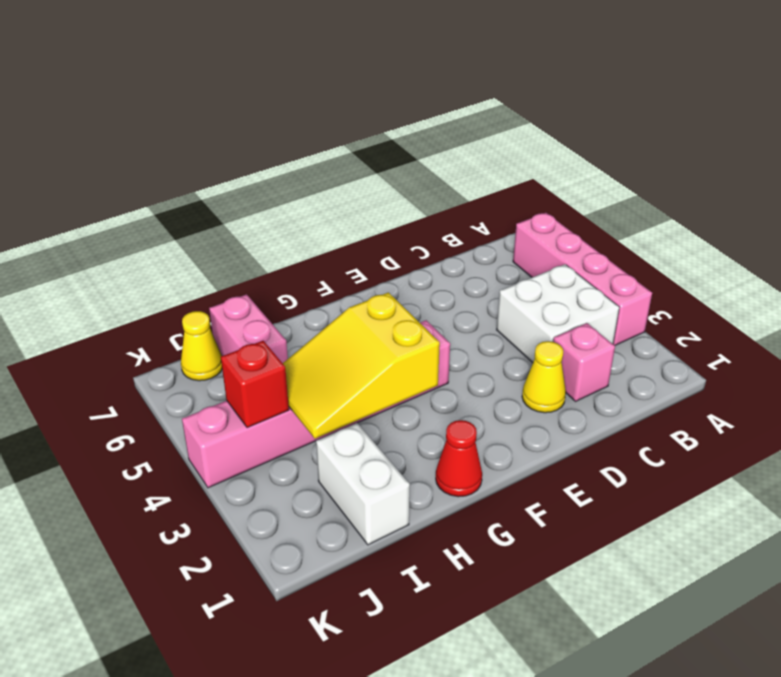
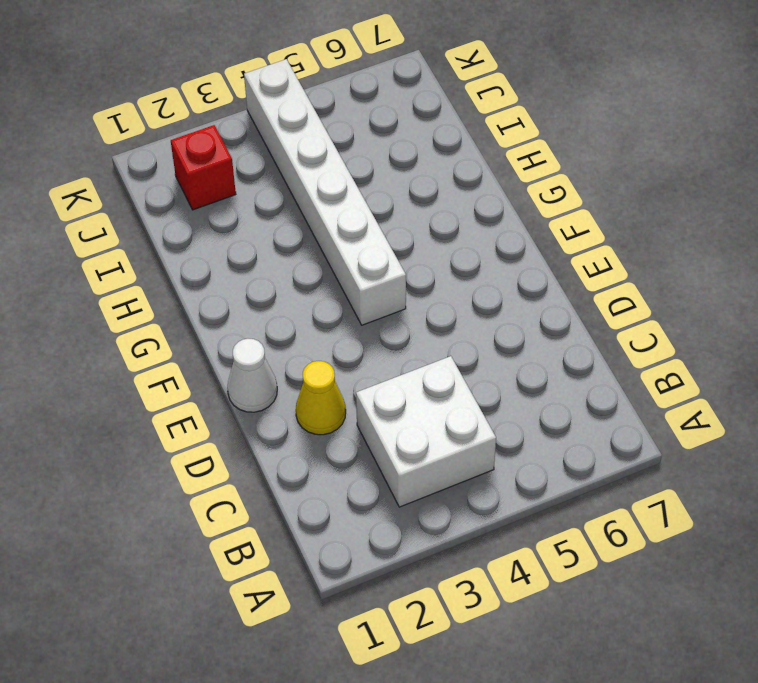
white 1x1 cone [227,339,277,412] -> none
white 1x6 brick [244,59,406,325] -> pink 1x6 brick [182,320,450,488]
red 1x1 brick [171,125,236,210] -> red 1x1 brick moved to [221,341,289,428]
none -> pink 1x4 brick [513,213,652,346]
none -> pink 1x1 brick [553,323,615,401]

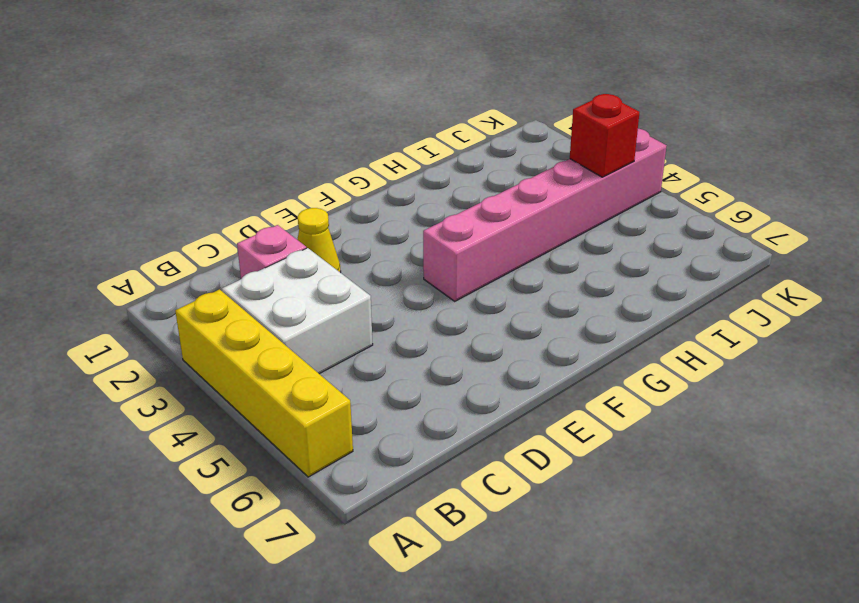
yellow 1x4 brick [175,289,353,477] -> pink 1x4 brick [513,213,652,346]
none -> red 1x1 cone [436,420,482,497]
none -> white 1x2 brick [316,423,410,545]

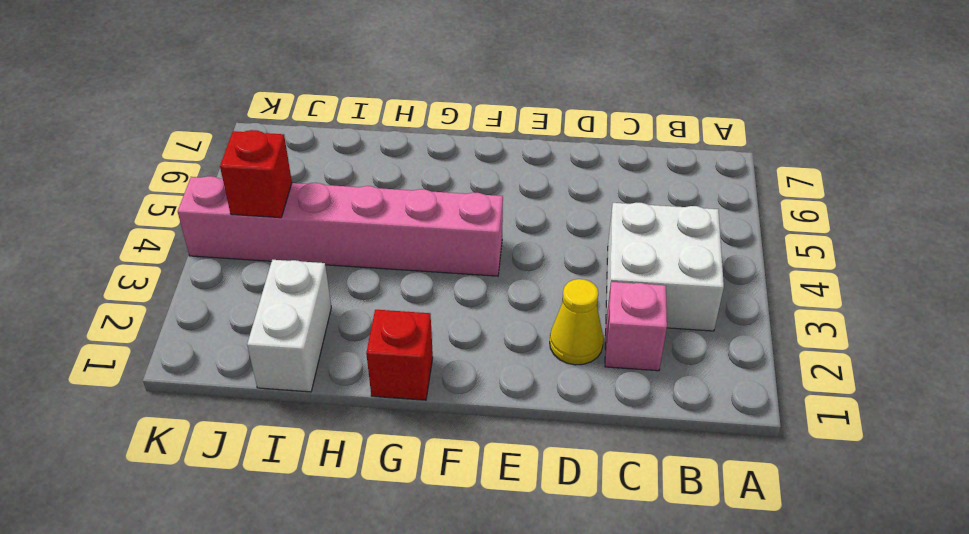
red 1x1 brick [366,310,433,400] -> red 1x1 cone [436,420,482,497]
none -> pink 1x4 brick [513,213,652,346]
none -> pink 1x2 brick [209,294,288,363]

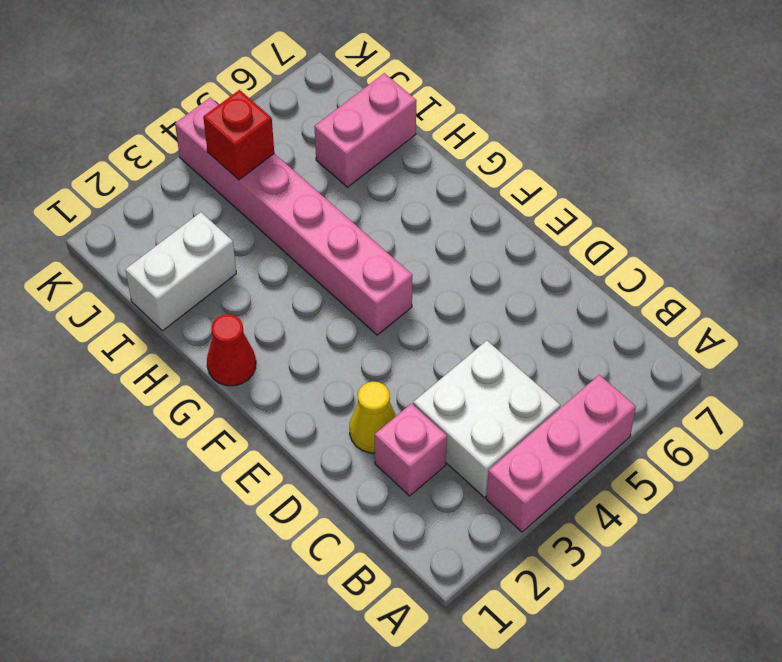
pink 1x3 brick [486,375,636,532] -> pink 1x4 brick [513,213,652,346]
none -> yellow 1x1 cone [181,311,222,381]
none -> yellow 2x3 slope [283,292,440,439]

